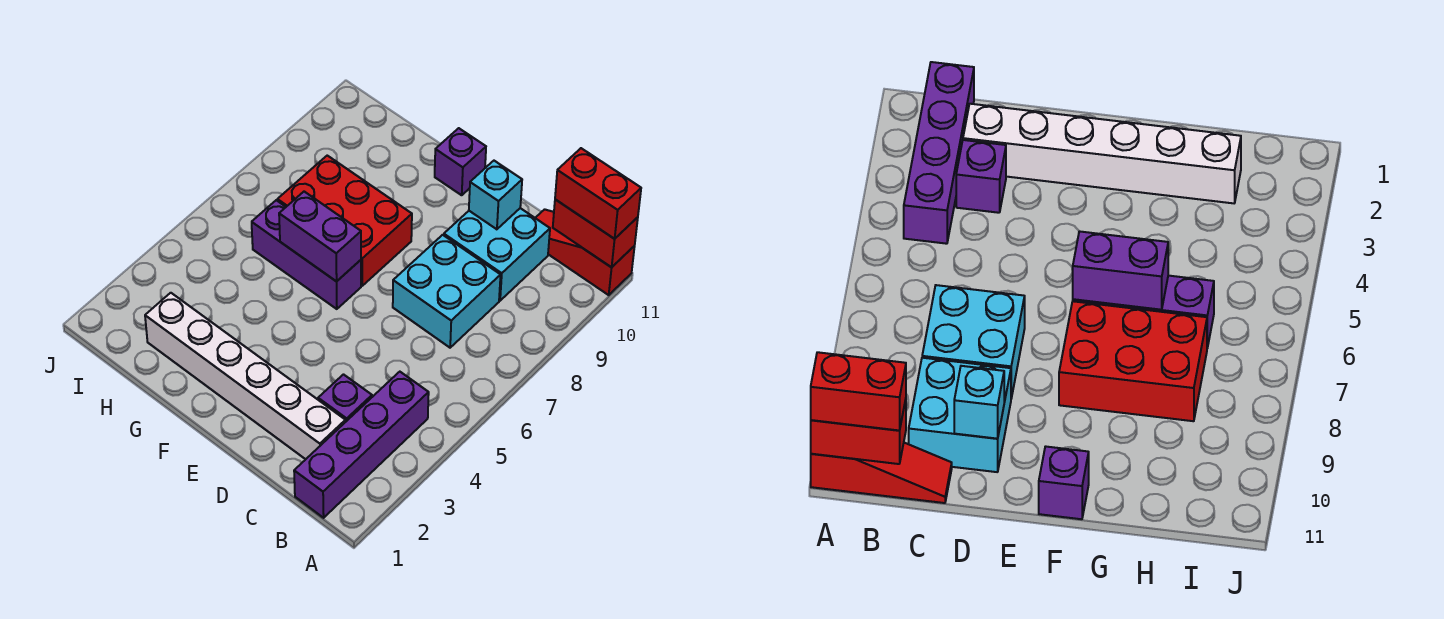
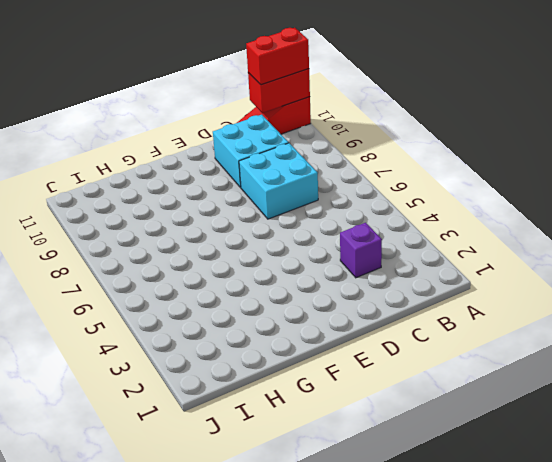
none -> purple 1x4 brick [294,372,429,518]
none -> white 1x6 brick [145,293,345,459]
none -> purple 1x3 brick [252,200,361,309]

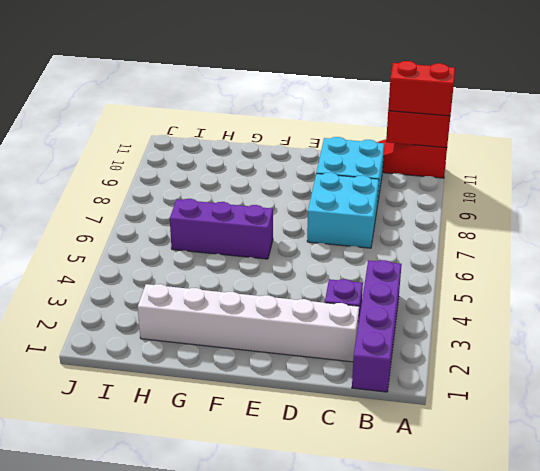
none -> red 2x3 brick [277,156,412,286]
none -> purple 1x1 brick [435,128,486,195]
none -> cyan 1x1 brick [469,161,522,229]

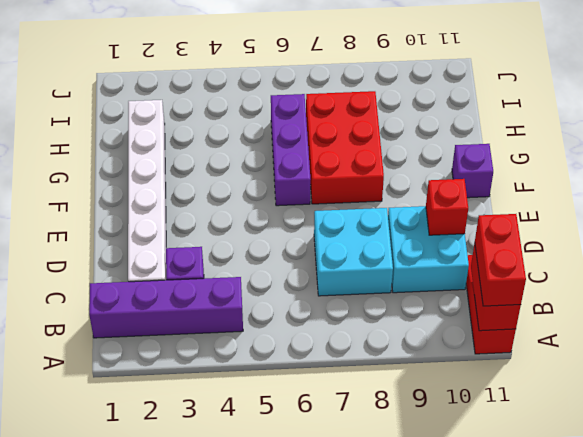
red 1x1 brick [426,179,468,235] -> cyan 1x1 brick [469,161,522,229]
none -> purple 1x2 brick [279,192,361,282]

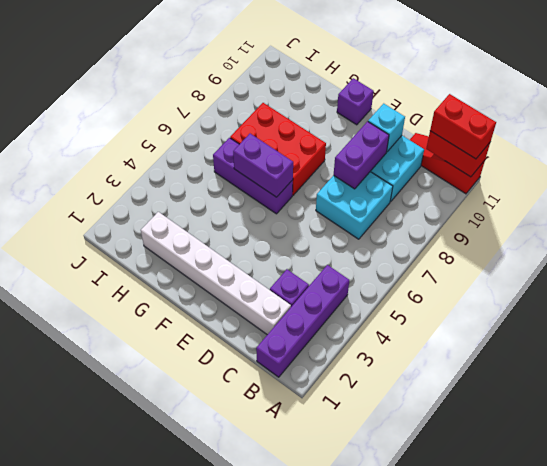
purple 1x2 brick [334,121,389,189] -> none

